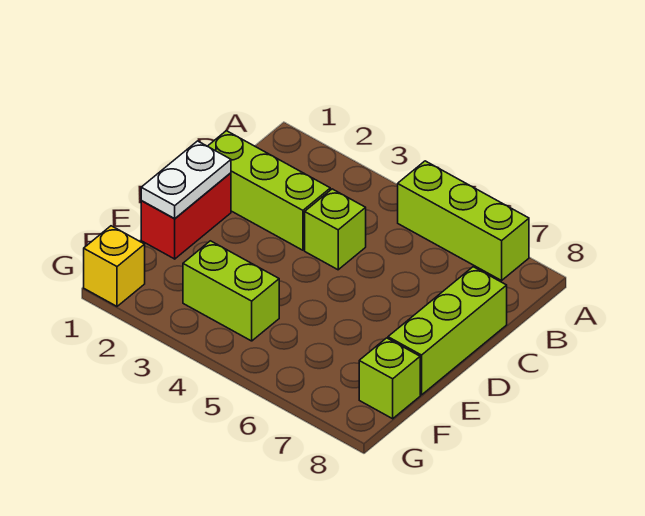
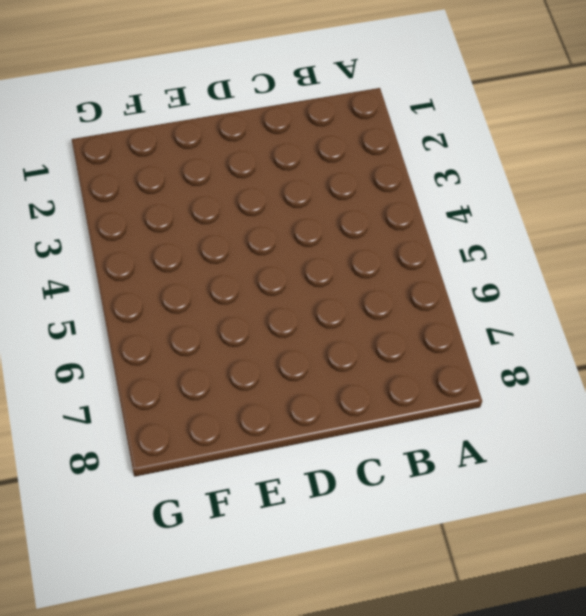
none -> lime 1x3 brick [398,161,529,280]
none -> lime 1x3 brick [208,131,330,250]

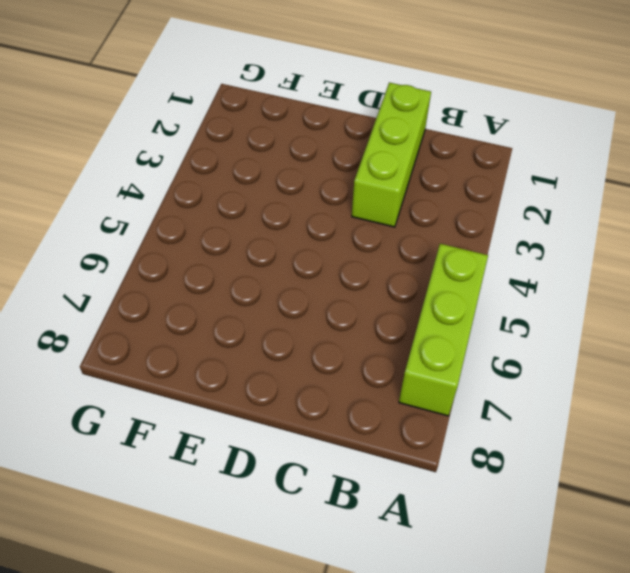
none -> lime 1x1 brick [305,189,366,270]
none -> lime 1x3 brick [388,267,507,395]

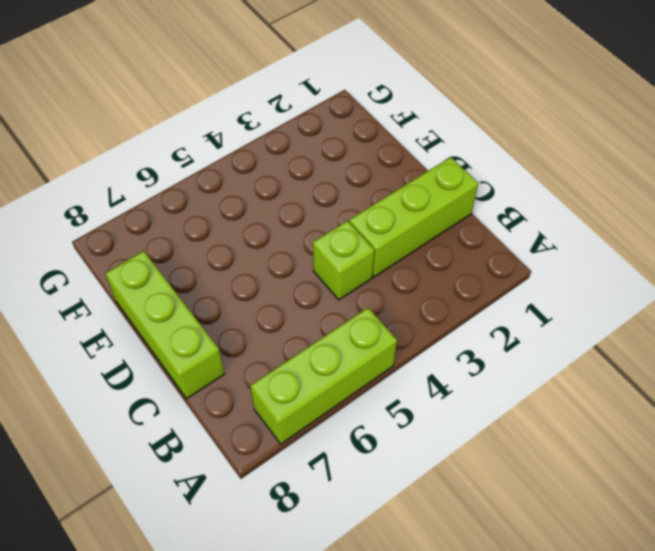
none -> red 1x2 brick [141,173,231,259]
none -> lime 1x2 brick [183,241,279,341]

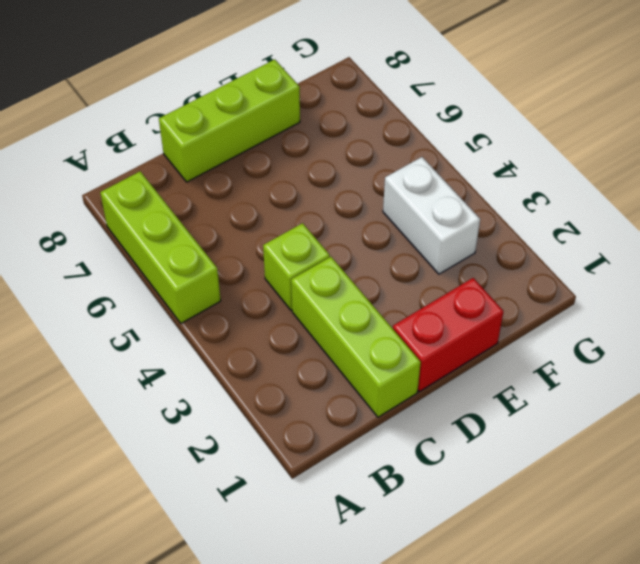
white 1x2 brick [383,157,480,274] -> lime 1x2 brick [183,241,279,341]
none -> lime 1x1 brick [359,338,420,419]
none -> yellow 1x1 brick [84,226,145,306]

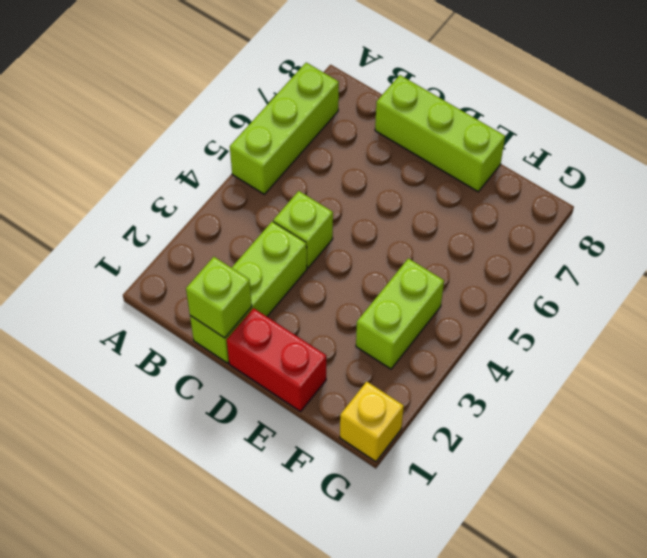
lime 1x1 brick [186,257,252,338] -> lime 1x1 brick moved to [359,338,420,419]
none -> white 1x2 plate [141,141,231,218]

